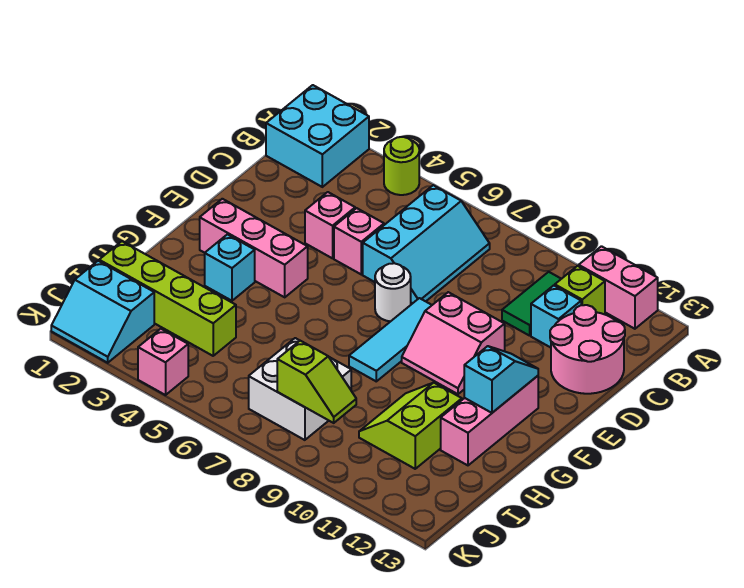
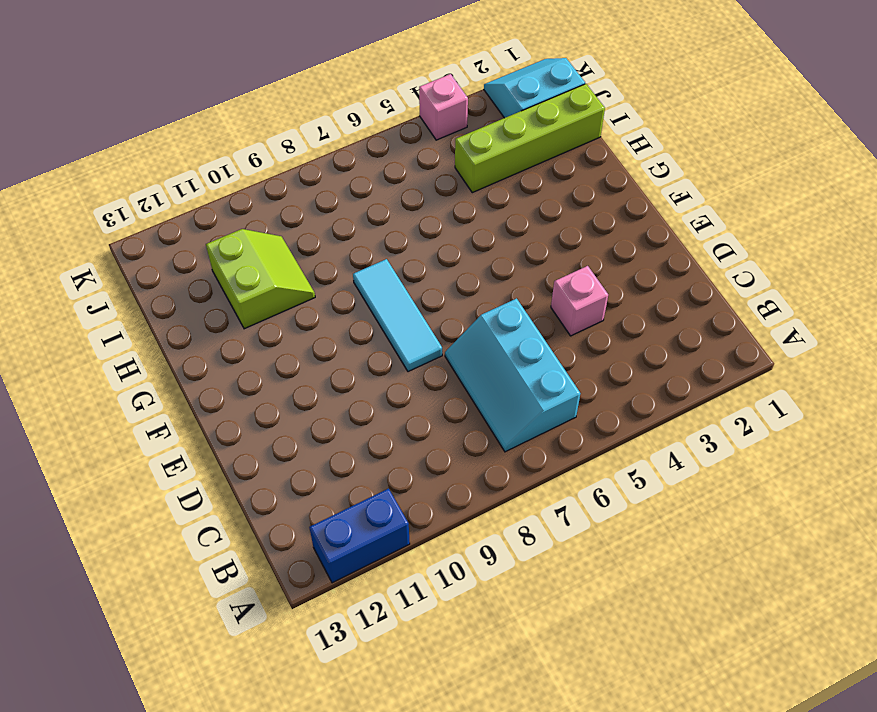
blue 1x2 brick [309,489,410,583] -> pink 1x2 brick [579,246,658,329]
none -> cyan 2x2 brick [266,85,369,187]
none -> lime 1x1 round brick [384,137,419,195]
none -> green 1x2 tile [502,272,561,336]

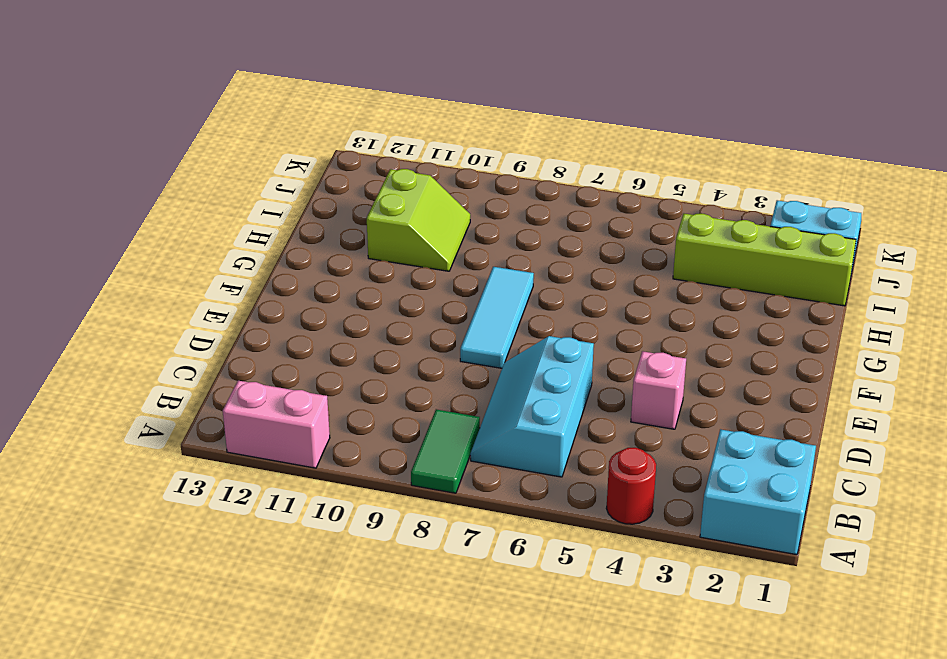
red 1x1 round brick [606,448,656,524] -> lime 1x1 round brick [384,137,419,195]
green 1x2 tile [411,409,480,493] -> green 1x2 tile moved to [502,272,561,336]
none -> lime 1x1 brick [555,266,605,314]
none -> cyan 1x1 brick [531,285,581,348]
none -> pink 2x2 round brick [550,305,625,394]

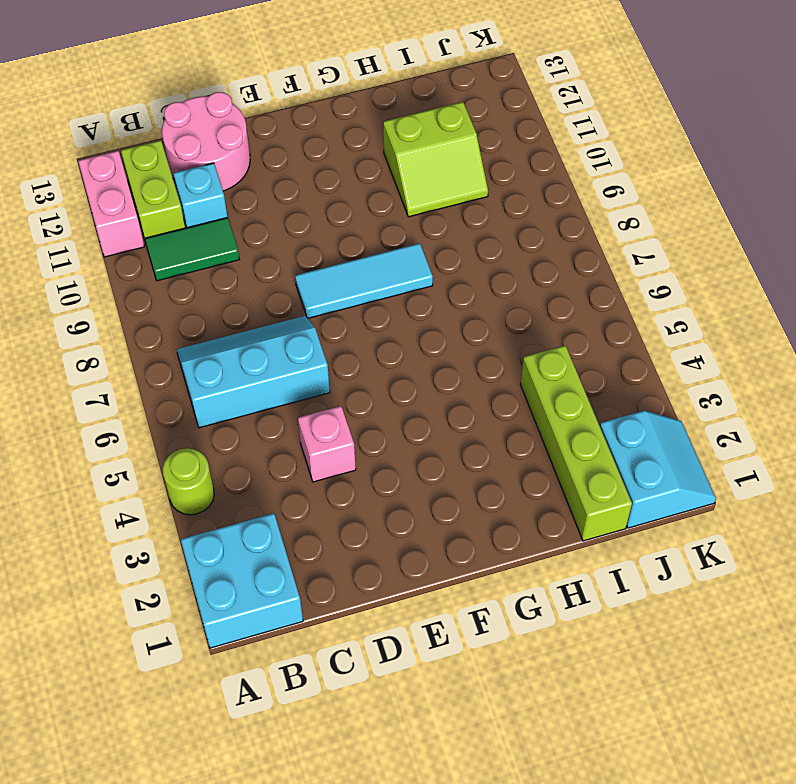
lime 1x2 brick [121,140,185,242] -> lime 1x1 brick [555,266,605,314]
none -> pink 1x1 brick [334,208,384,274]
none -> white 1x1 round brick [375,263,411,321]
none -> pink 2x2 slope [402,292,505,394]

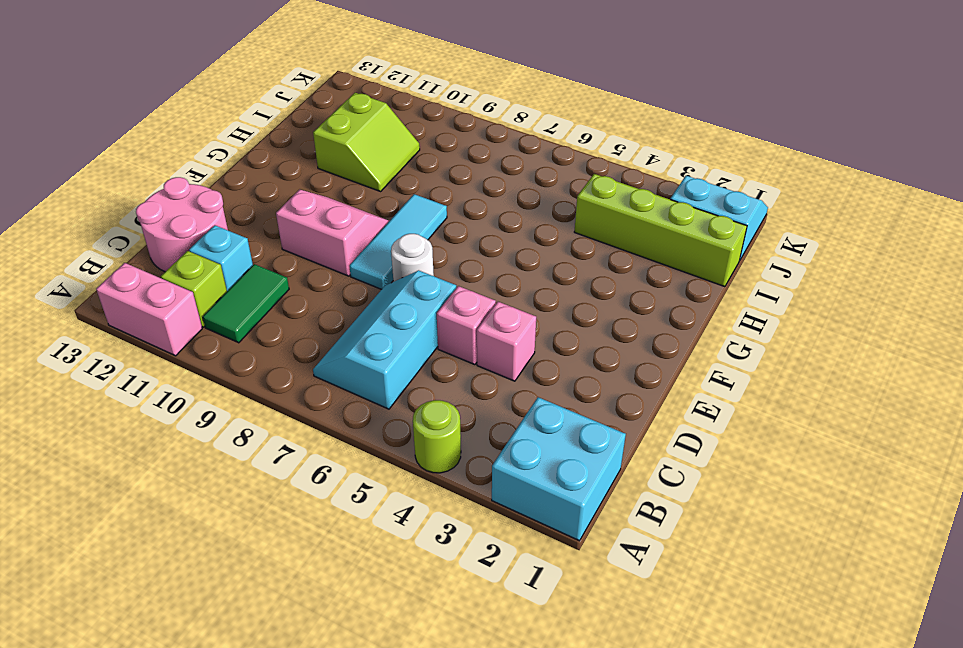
none -> pink 1x3 brick [200,199,308,297]
none -> pink 1x3 brick [441,376,538,465]
none -> cyan 1x1 brick [205,234,255,301]

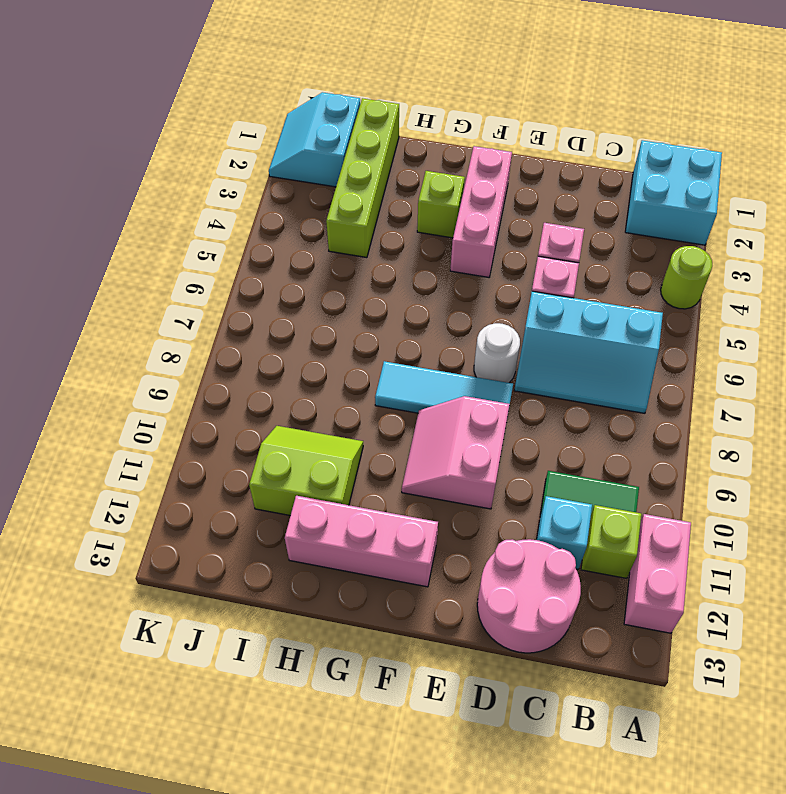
lime 1x1 brick [417,171,465,238] -> cyan 1x1 brick [205,234,255,301]
none -> white 2x2 brick [249,338,351,440]
none -> pink 1x1 brick [138,329,188,395]
none -> cyan 1x2 slope [464,346,538,413]

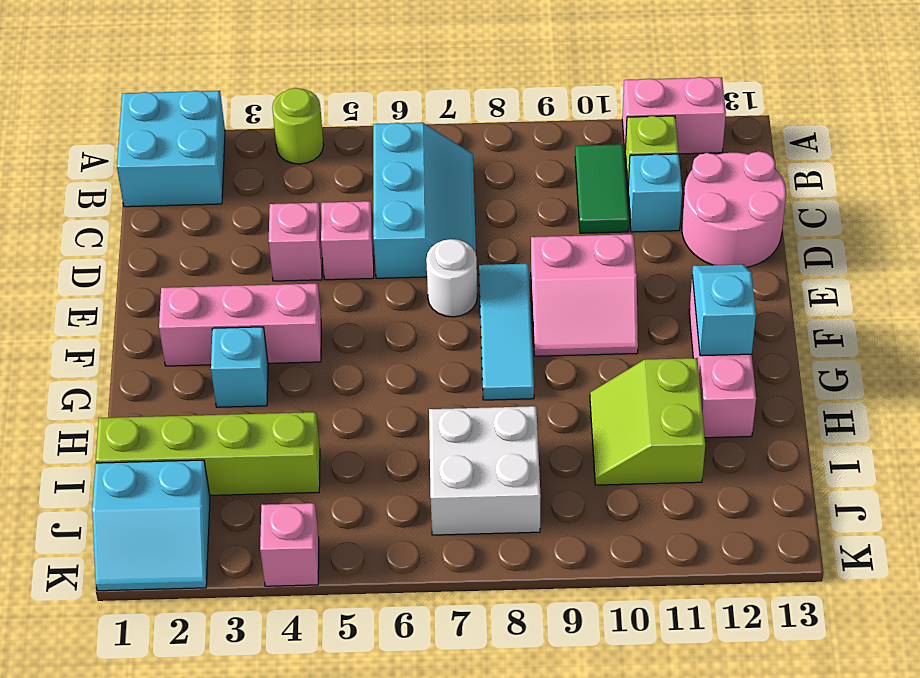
none -> lime 1x2 slope [277,341,356,423]

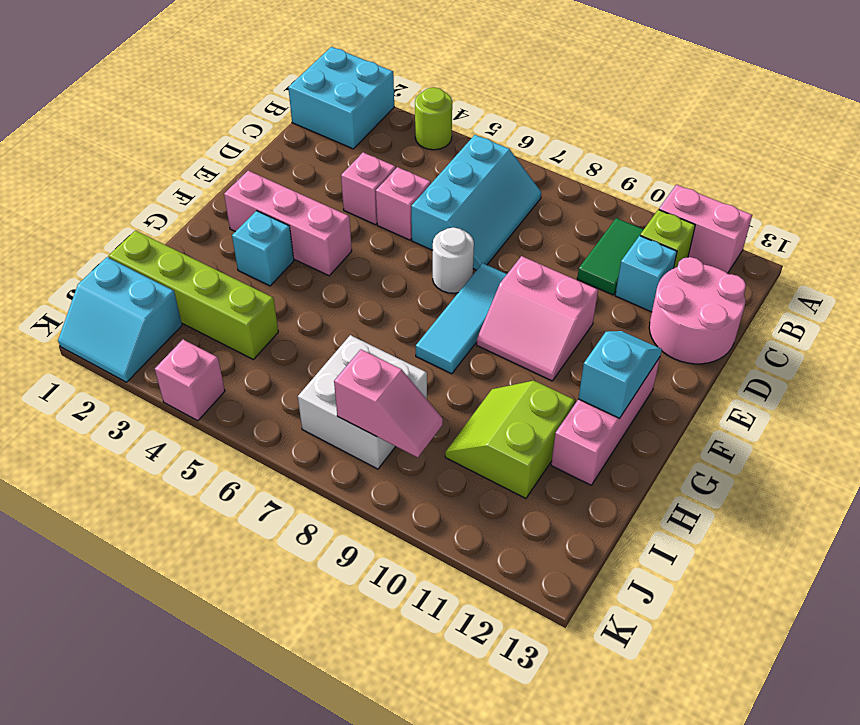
pink 1x2 slope [334,349,443,457] -> lime 1x2 slope [277,341,356,423]

